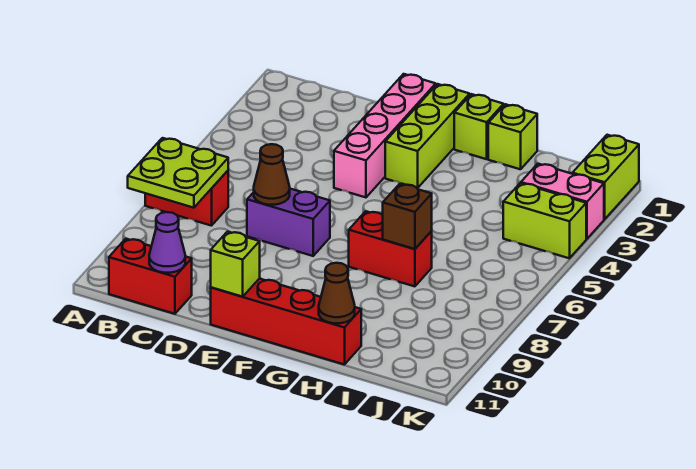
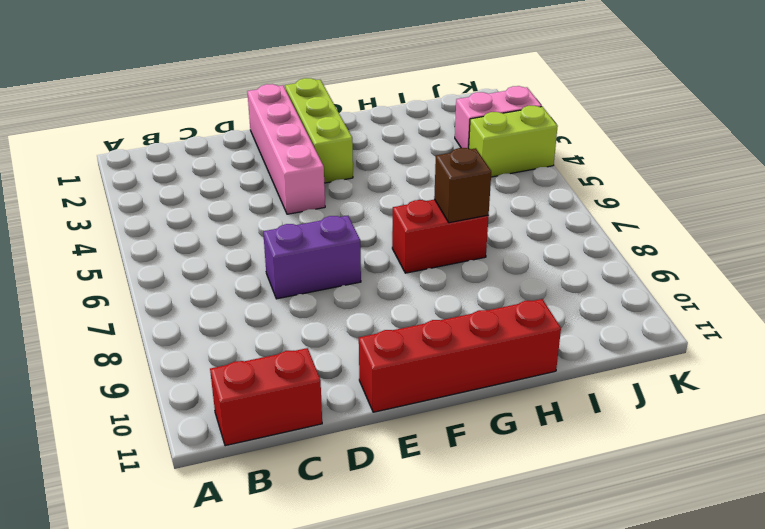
none -> red 1x2 brick [145,171,228,226]
none -> lime 1x1 brick [454,94,504,159]
none -> lime 1x1 brick [488,104,537,169]

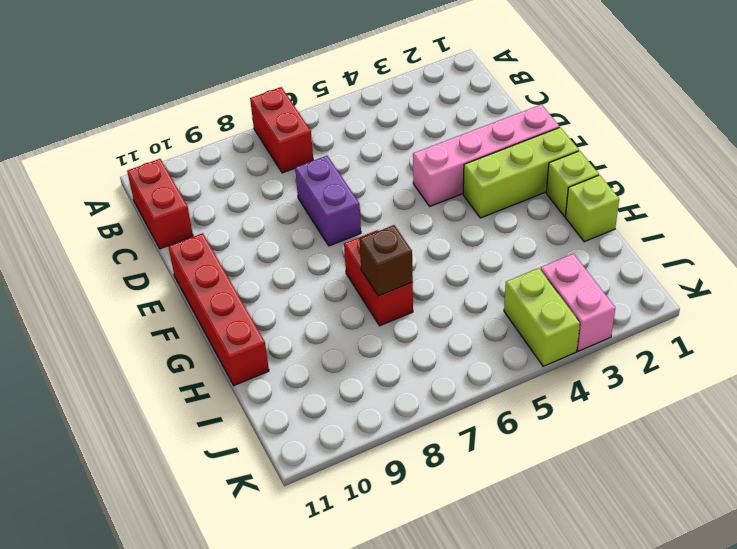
none -> lime 1x2 brick [572,135,639,219]
none -> lime 2x2 plate [128,138,228,208]
none -> purple 1x1 cone [149,212,185,273]

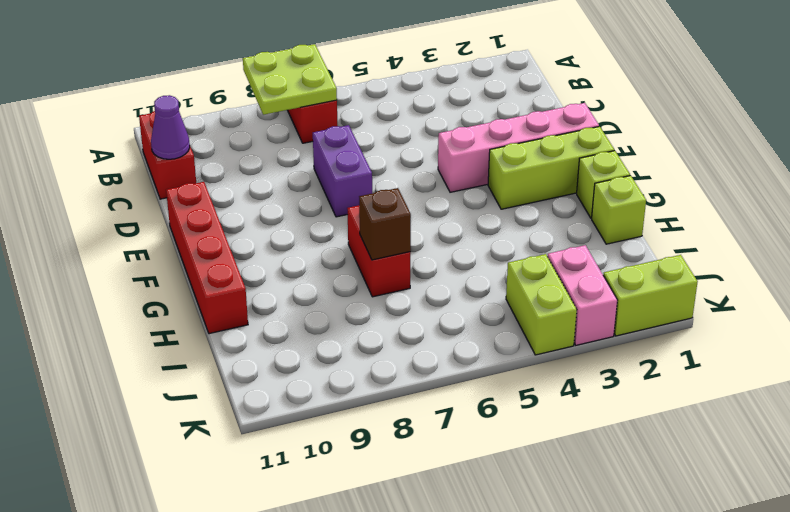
none -> brown 1x1 cone [254,144,290,205]
none -> lime 1x1 brick [211,232,260,297]
none -> brown 1x1 cone [319,263,355,323]

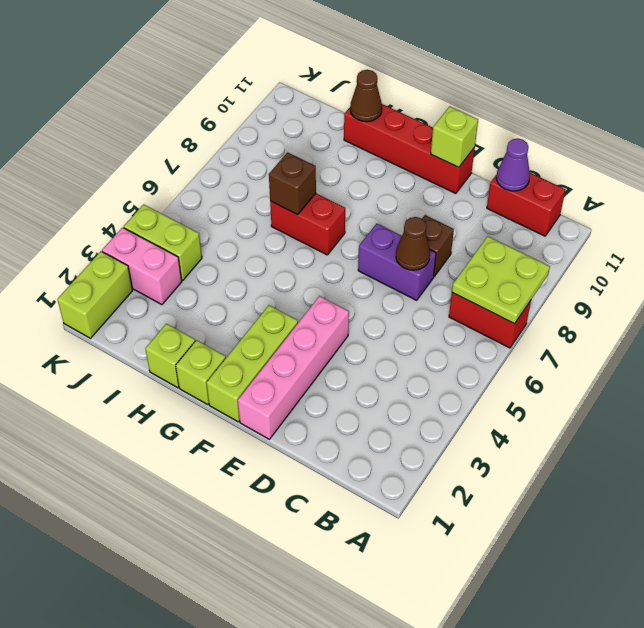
brown 1x1 brick [422,215,454,276] -> none

